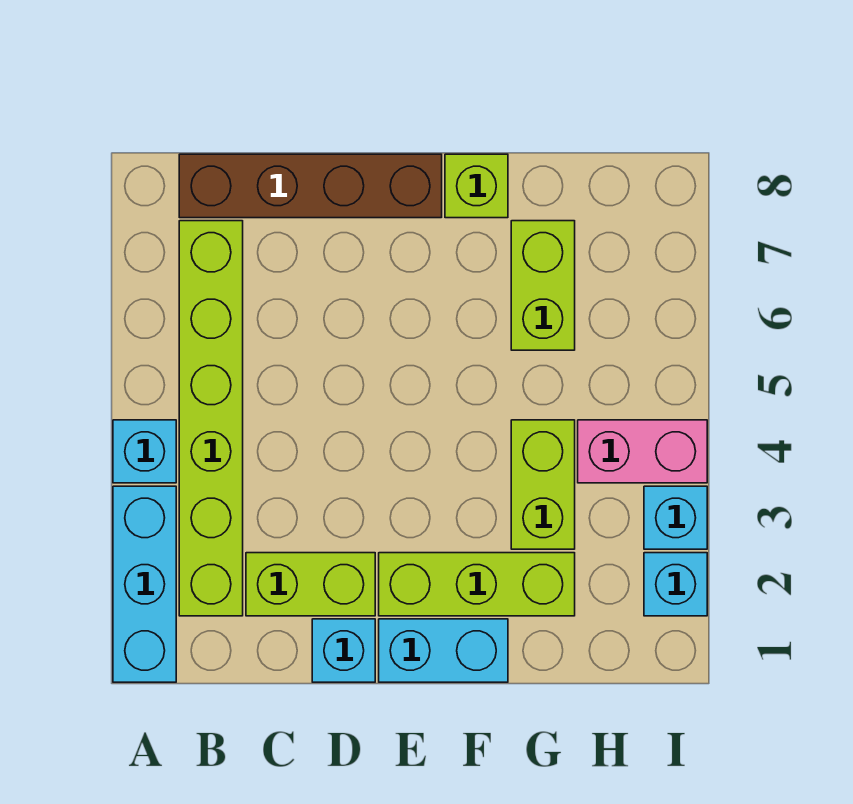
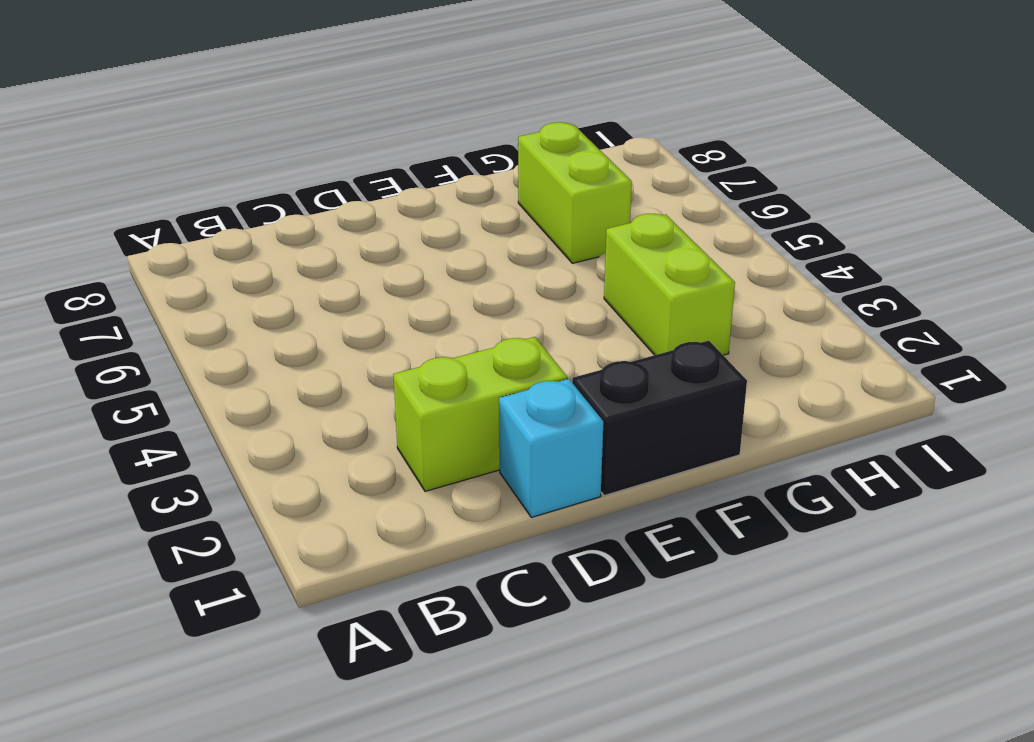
black 1x2 brick [572,341,747,496] -> cyan 1x2 brick [379,619,508,682]
none -> cyan 1x3 brick [113,486,176,682]
none -> cyan 1x1 brick [113,420,176,483]
none -> lime 1x6 brick [179,221,243,616]

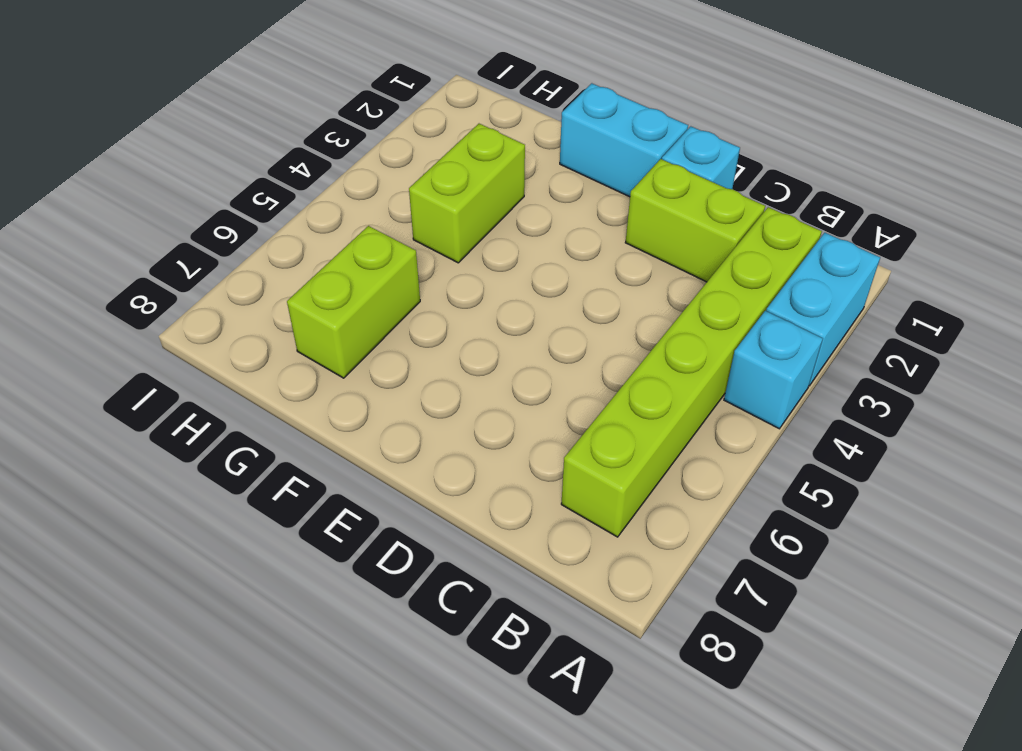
cyan 1x2 brick [766,233,880,386] -> cyan 1x3 brick [113,486,176,682]
none -> brown 1x4 brick [179,154,442,218]
none -> lime 1x3 brick [379,553,575,616]
none -> lime 1x1 brick [445,154,508,218]

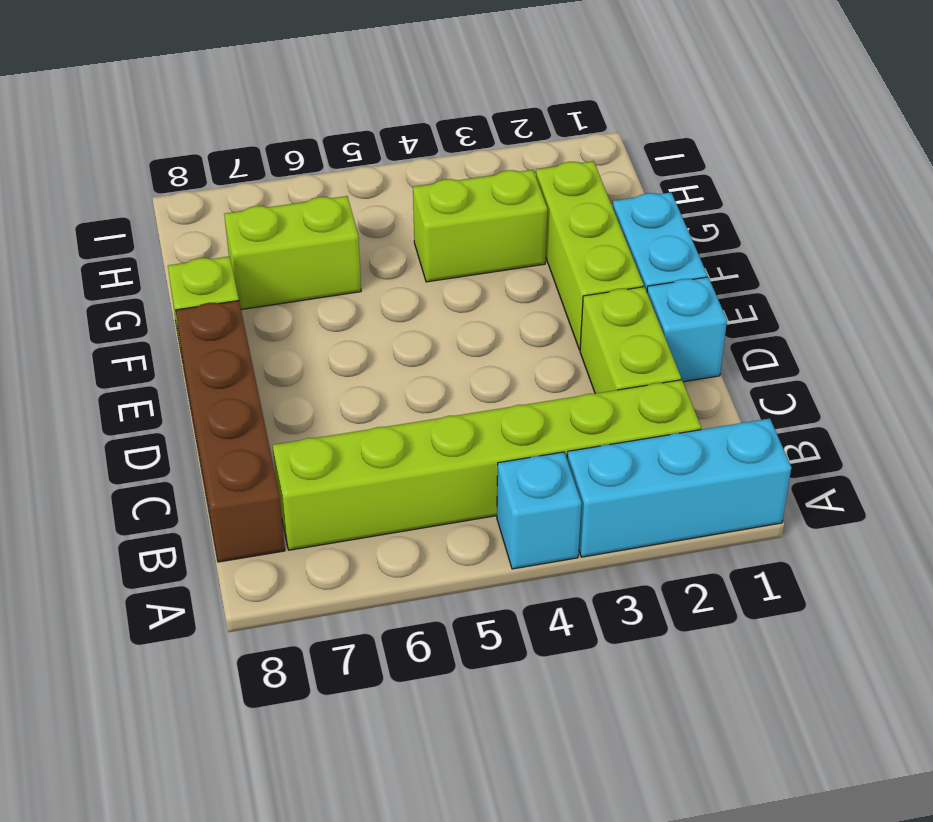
none -> pink 1x2 brick [578,420,707,483]
none -> cyan 1x1 brick [644,553,707,616]
none -> cyan 1x1 brick [644,486,707,549]

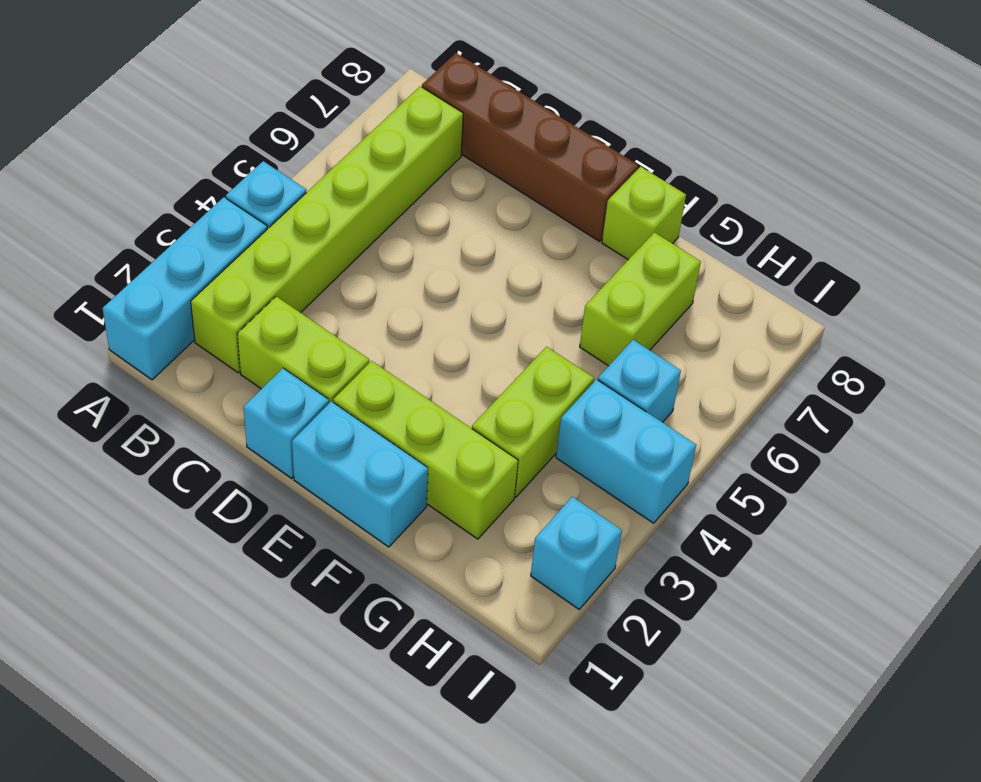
cyan 1x2 brick [556,379,696,523] -> pink 1x2 brick [578,420,707,483]
cyan 1x1 brick [598,340,681,422] -> cyan 1x1 brick moved to [644,486,707,549]

